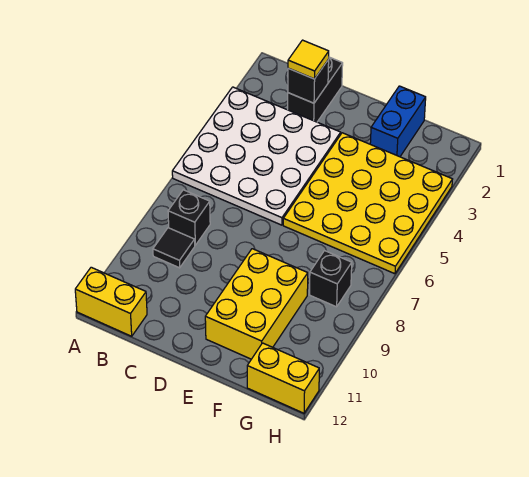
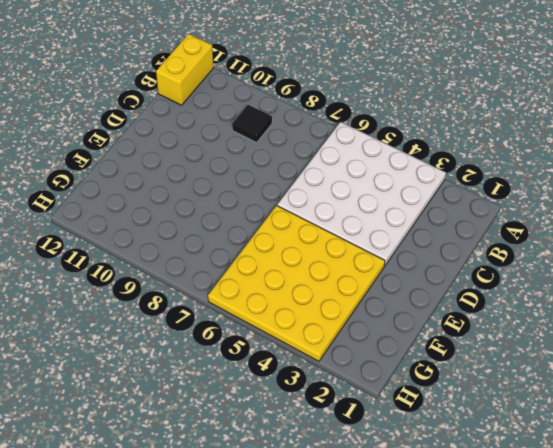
none -> black 1x1 brick [168,190,210,245]
none -> black 1x2 brick [288,57,343,122]
none -> yellow 2x3 brick [205,249,308,359]

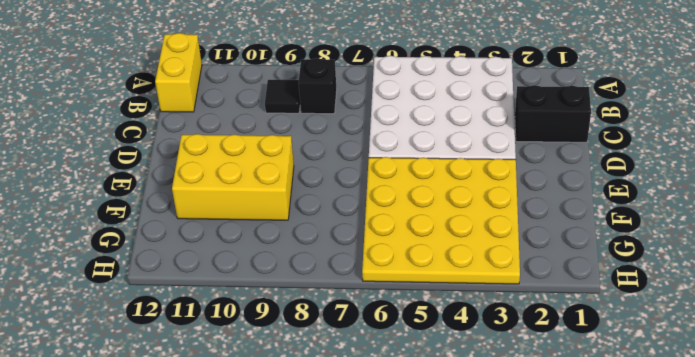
none -> blue 1x2 brick [370,86,426,157]
none -> black 1x1 brick [309,251,352,307]
none -> yellow 1x2 brick [247,343,319,413]

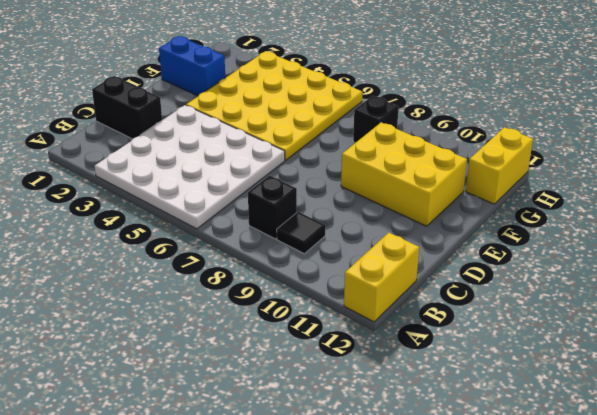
none -> black 1x1 brick [288,59,329,103]
none -> yellow 1x1 tile [288,40,329,79]

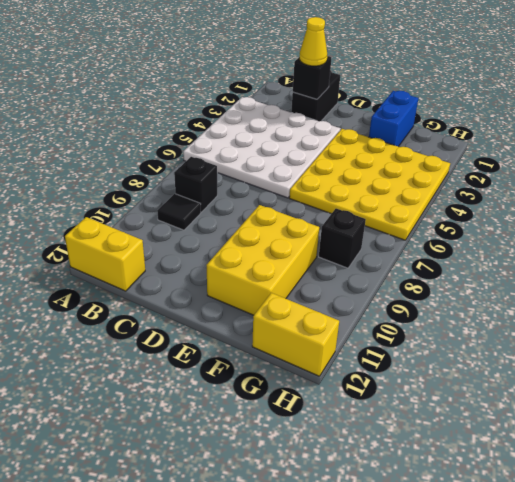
yellow 1x1 cone [299,17,327,66] -> yellow 1x1 tile [288,40,329,79]

